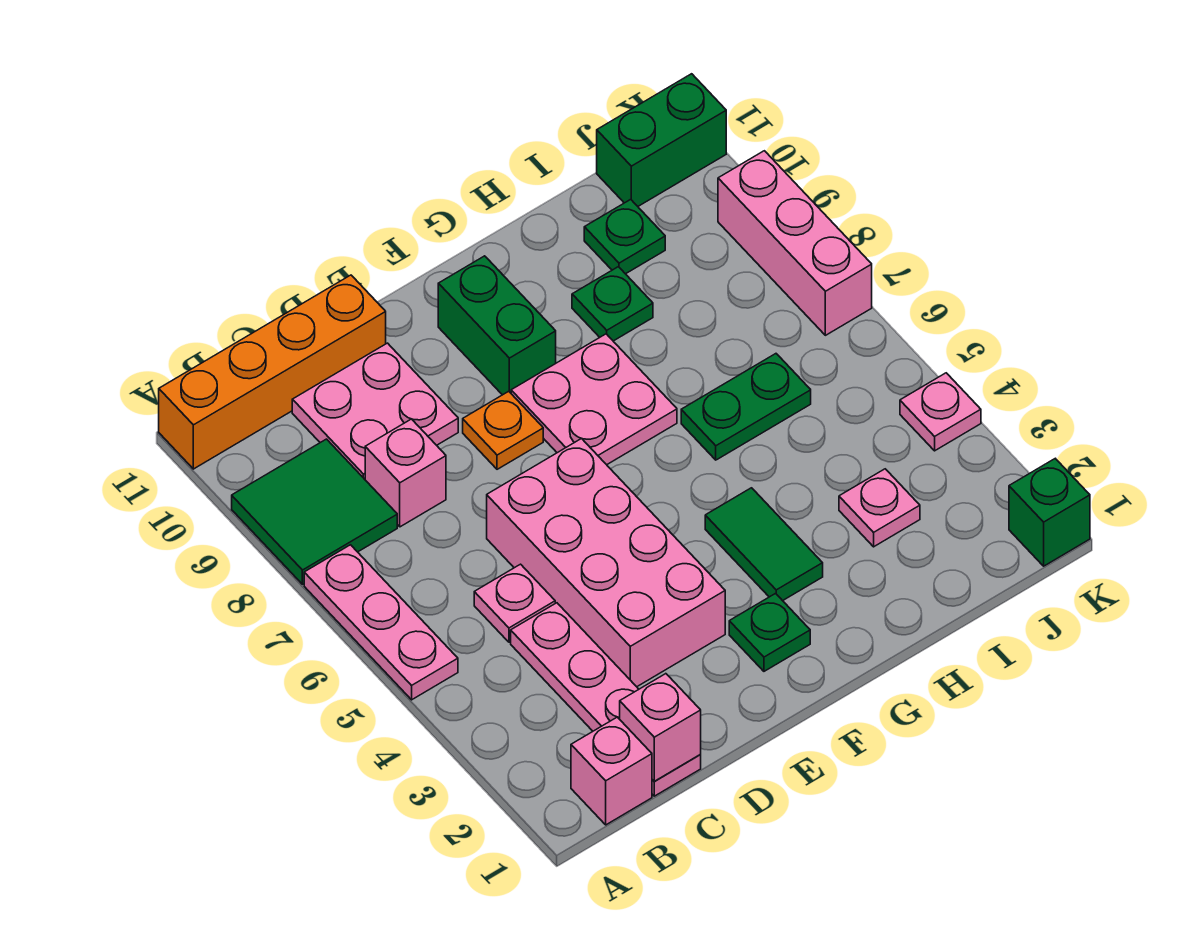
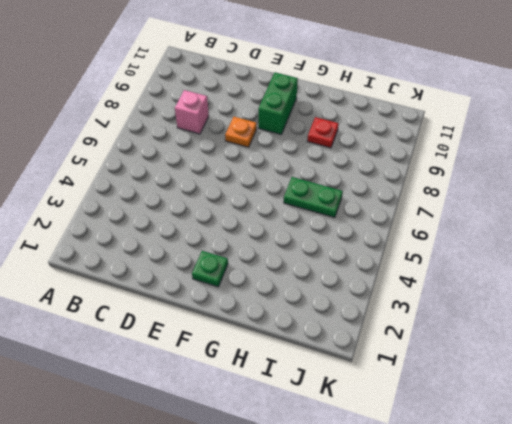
red 1x1 plate [307,117,339,148] -> green 1x1 plate [572,267,653,341]
none -> pink 1x3 plate [304,545,458,700]
none -> green 2x2 tile [232,439,397,584]
none -> orange 1x4 brick [159,275,386,469]

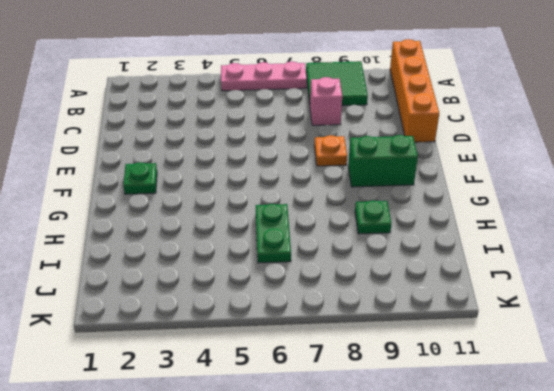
none -> pink 1x1 brick [571,717,652,825]
none -> pink 1x4 plate [511,603,701,796]
none -> pink 1x1 plate [474,564,555,642]

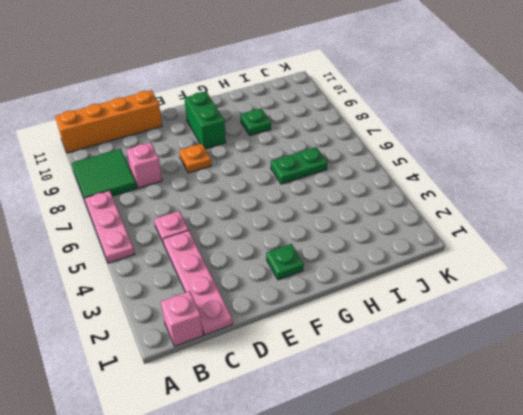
none -> pink 2x2 plate [292,343,458,479]
none -> pink 2x4 brick [487,438,725,687]
none -> pink 2x2 plate [511,334,677,465]

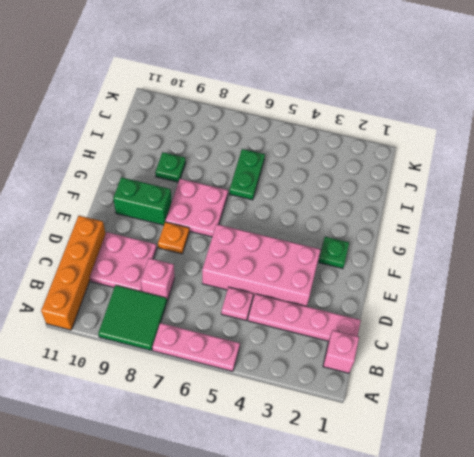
none -> green 1x2 tile [705,488,823,601]
none -> pink 1x1 plate [839,469,920,547]
none -> green 1x1 plate [584,199,665,274]

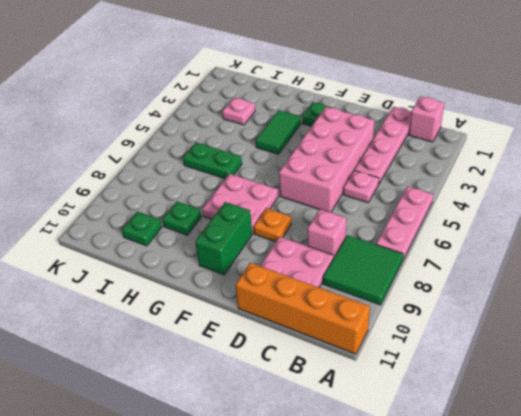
none -> green 1x2 brick [597,74,726,206]
none -> green 1x1 brick [1009,459,1090,566]
none -> pink 1x1 plate [900,373,981,451]

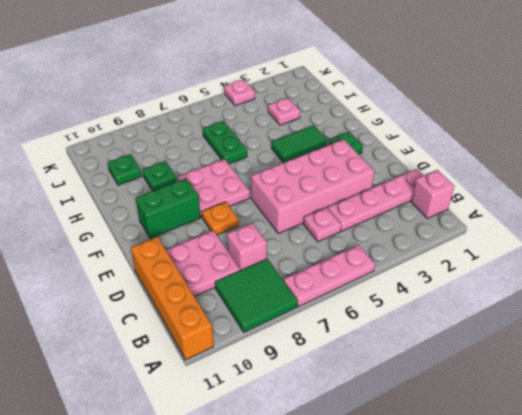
none -> green 1x2 brick [597,74,726,206]
none -> green 1x1 brick [1009,459,1090,566]
none -> pink 1x3 brick [718,151,872,335]

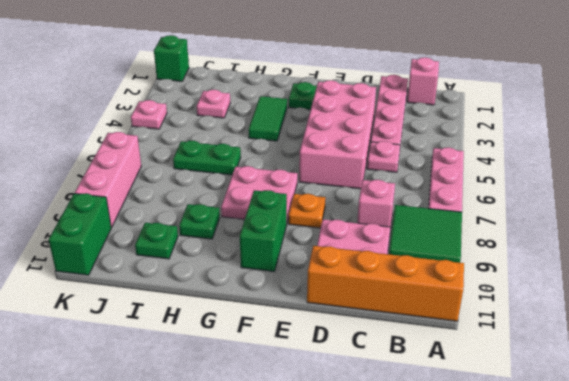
green 1x2 brick [49,193,111,275] -> green 1x2 brick turned to [597,74,726,206]
none -> pink 1x1 brick [620,674,701,781]

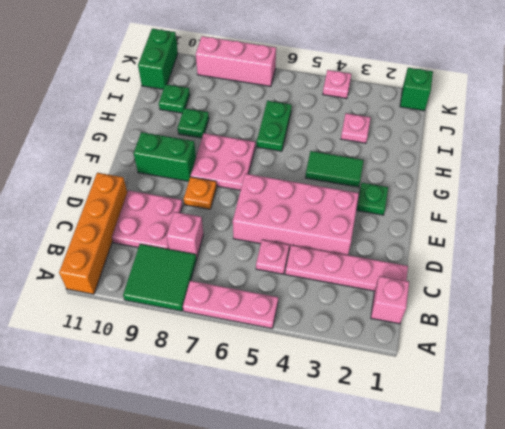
none -> pink 1x1 brick [620,674,701,781]

